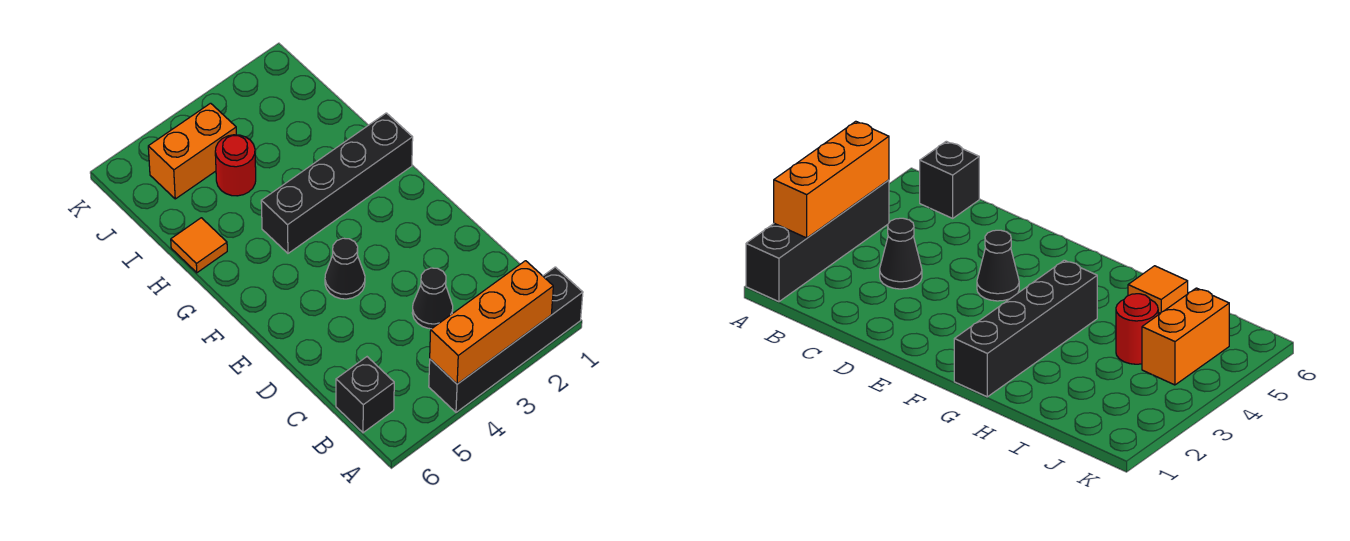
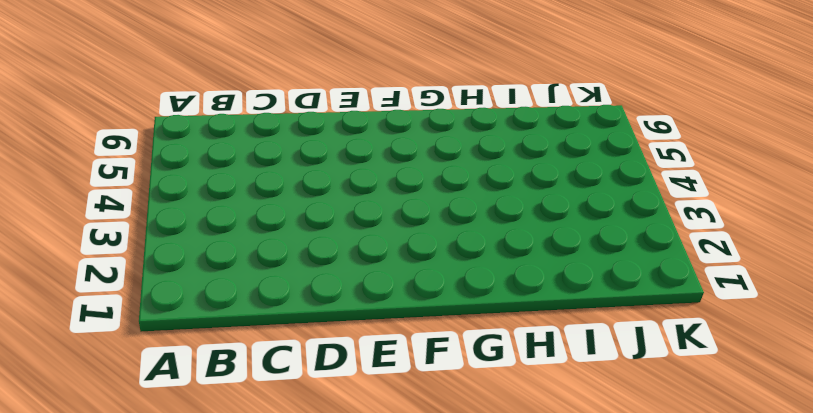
none -> black 1x4 brick [429,267,583,412]
none -> black 1x1 brick [336,357,394,433]

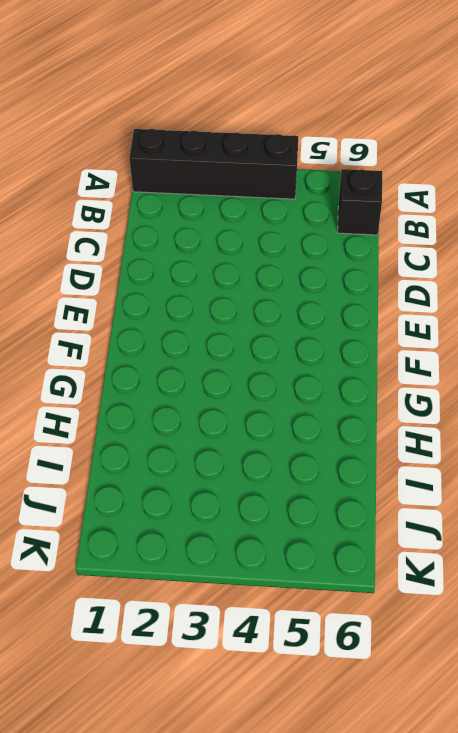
none -> black 1x1 cone [412,268,453,329]
none -> black 1x1 cone [325,238,365,299]

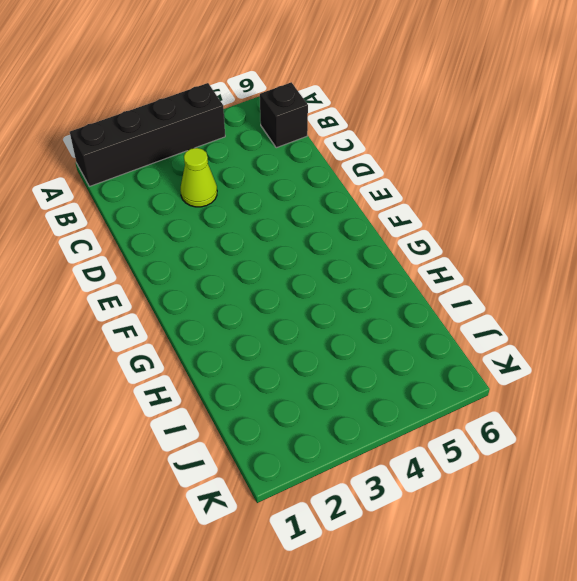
lime 1x1 cone [180,148,217,207] -> black 1x1 cone [412,268,453,329]
none -> black 1x1 cone [325,238,365,299]
none -> black 1x4 brick [261,113,413,253]

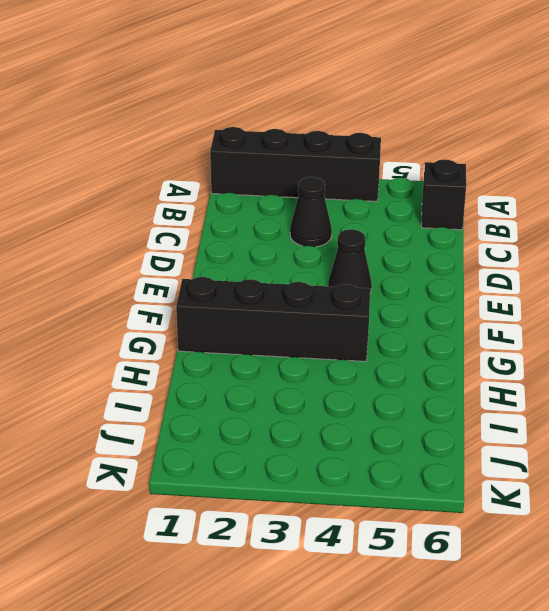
none -> orange 1x1 tile [171,218,227,273]
none -> red 1x1 round brick [215,135,256,196]

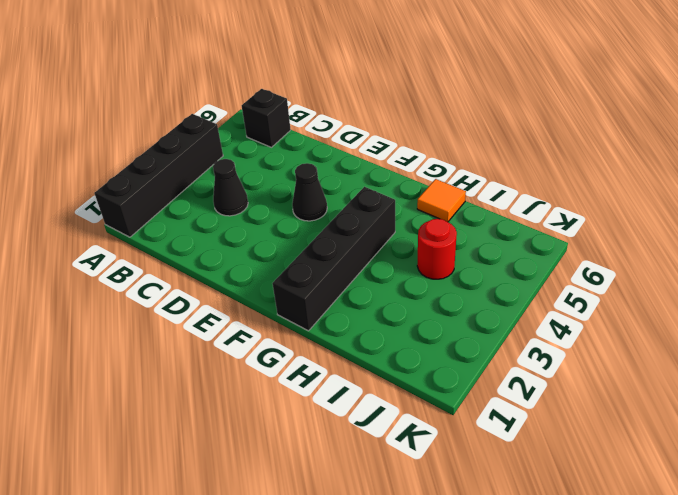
none -> orange 1x2 brick [148,103,236,199]
none -> orange 1x3 brick [430,261,553,384]

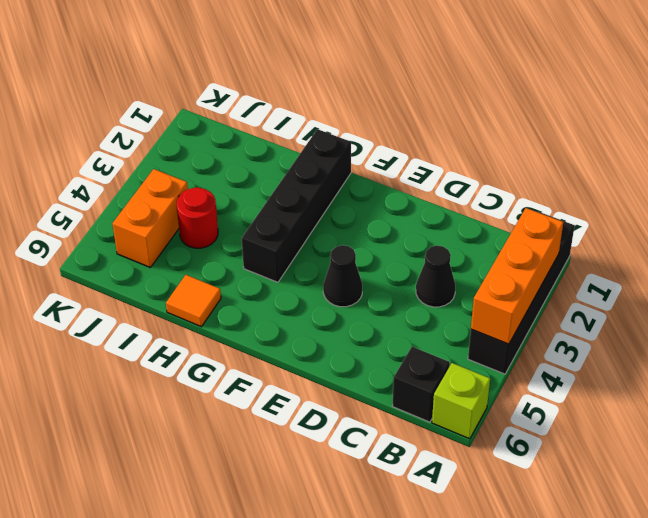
lime 1x1 brick [432,363,490,439] -> none

